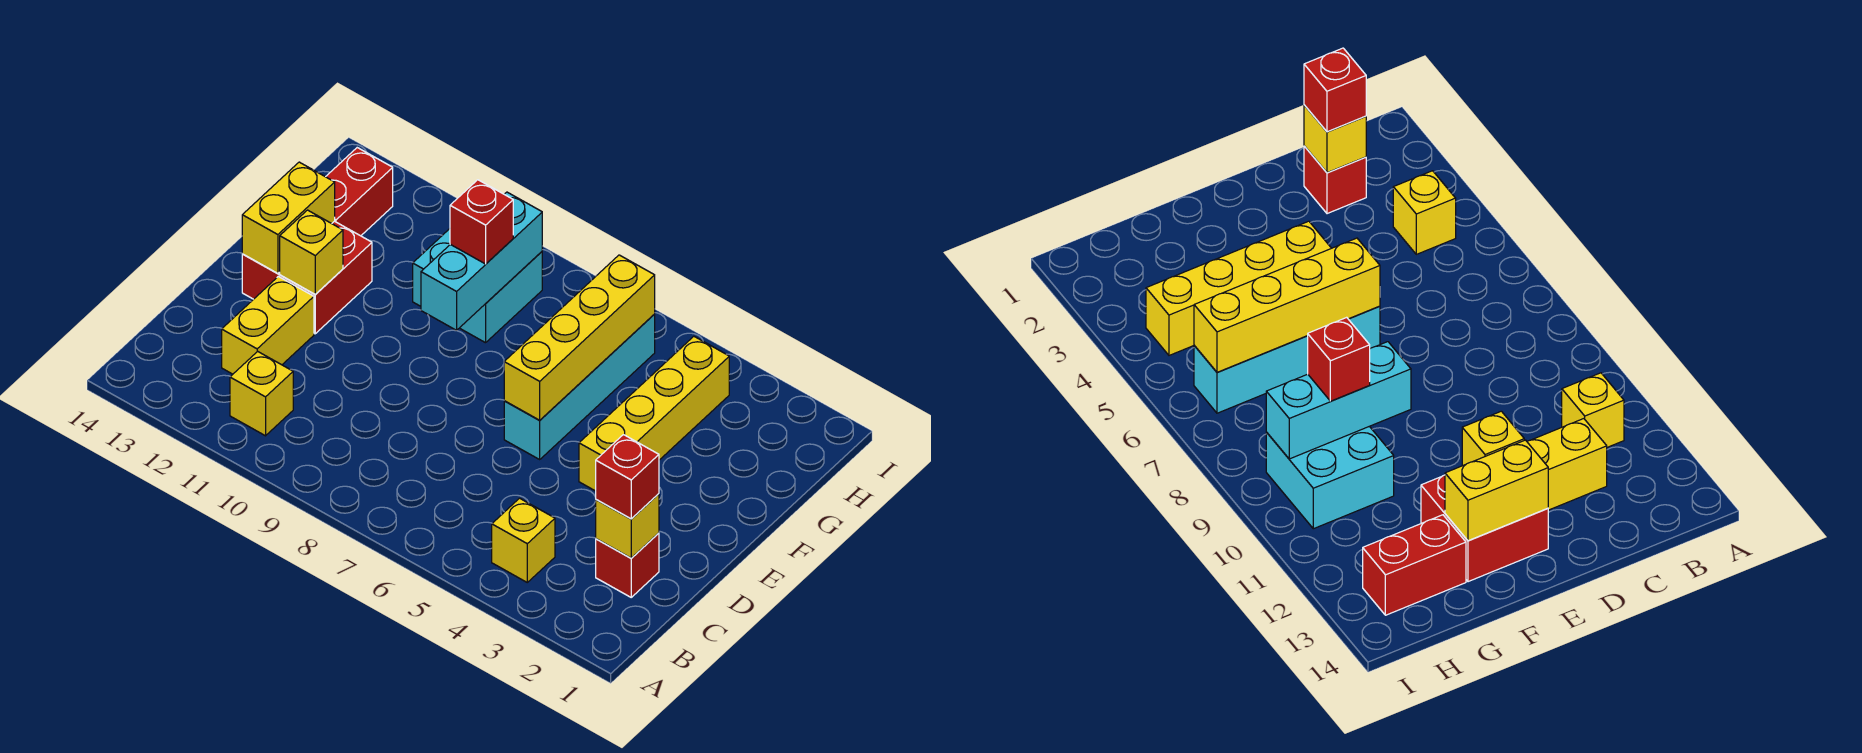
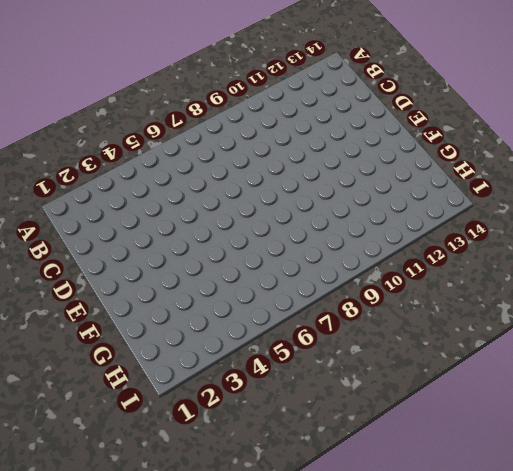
none -> yellow 1x1 brick [492,498,555,582]
none -> yellow 1x1 brick [230,351,293,436]
none -> red 1x1 brick [596,533,659,597]

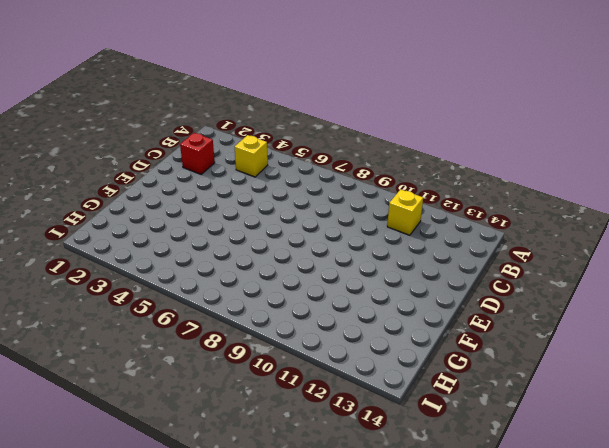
none -> yellow 1x2 brick [222,276,314,374]
none -> yellow 1x4 brick [579,336,729,491]
none -> cyan 1x4 brick [504,314,655,459]

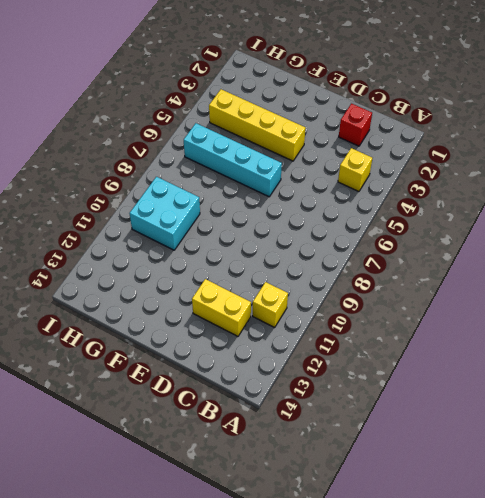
none -> red 2x2 brick [242,221,372,334]
none -> red 1x2 brick [326,148,393,236]
none -> yellow 1x1 brick [596,494,659,558]

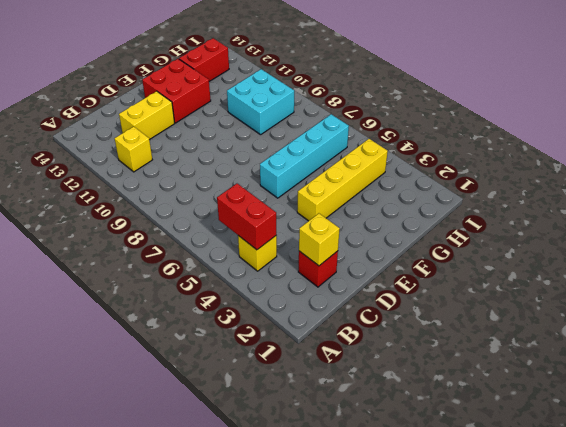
red 1x2 brick [217,184,276,250] -> none
none -> yellow 1x4 brick [504,255,655,420]
none -> yellow 1x1 brick [280,210,343,294]
none -> yellow 1x2 brick [242,162,335,274]

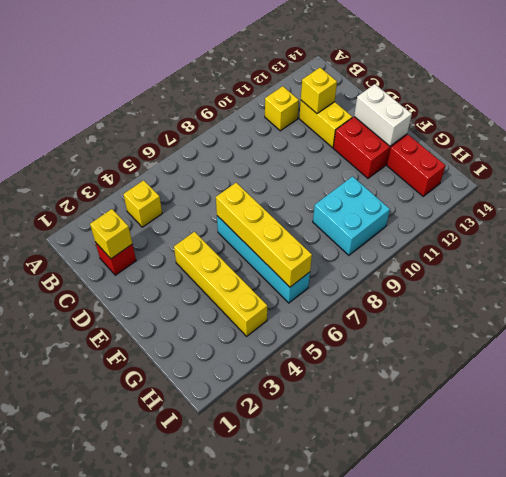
yellow 1x1 brick [301,68,337,113] -> yellow 1x1 brick moved to [280,210,343,294]
white 1x2 brick [354,84,412,146] -> yellow 1x2 brick [242,162,335,274]
none -> cyan 1x3 brick [421,192,542,330]
none -> red 1x1 brick [596,435,659,519]
none -> red 1x1 brick [450,180,513,264]

